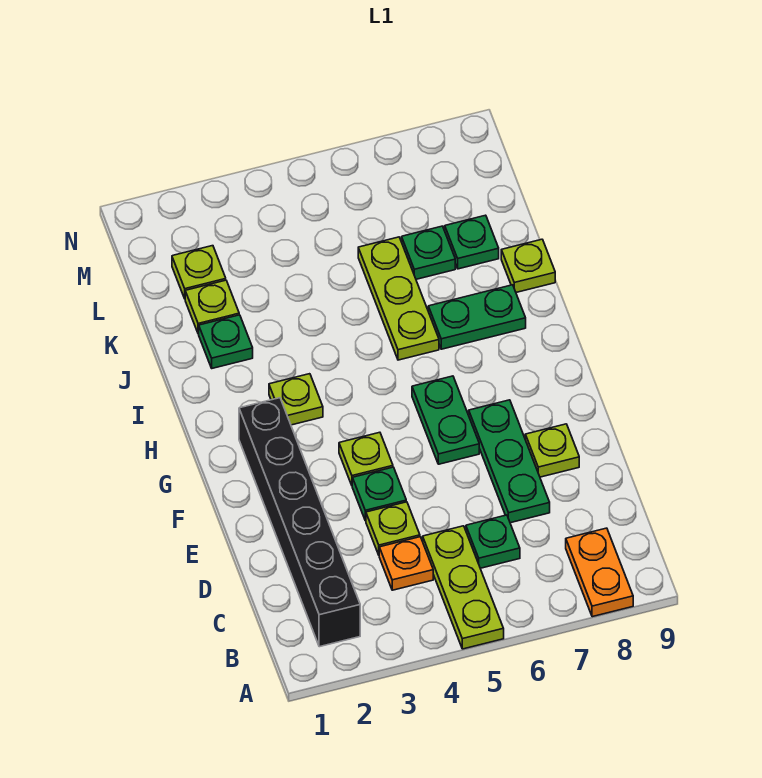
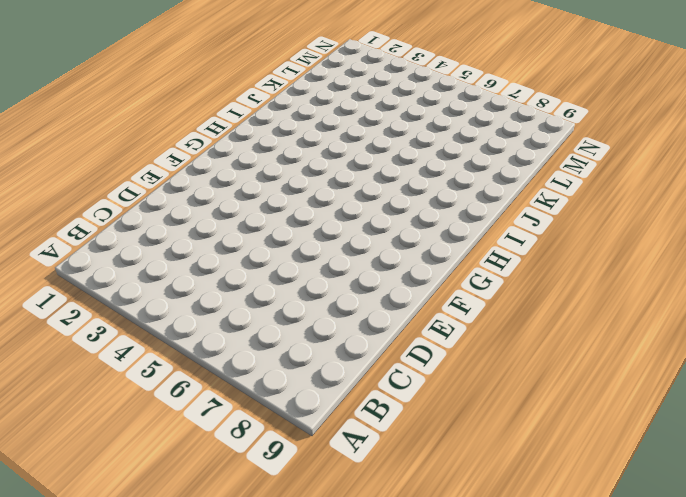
none -> lime 1x3 plate [423,526,504,649]
none -> orange 1x2 plate [566,528,633,617]
none -> black 1x6 brick [239,398,360,647]

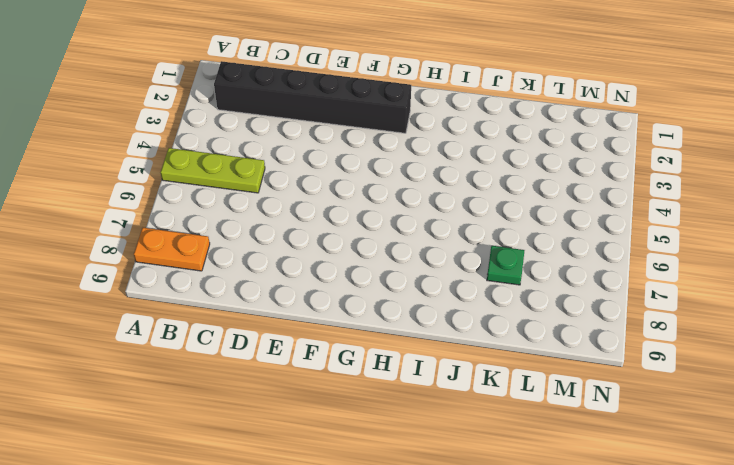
none -> orange 1x1 plate [379,537,433,590]
none -> green 1x1 plate [466,515,520,568]
none -> lime 1x1 plate [366,502,420,555]

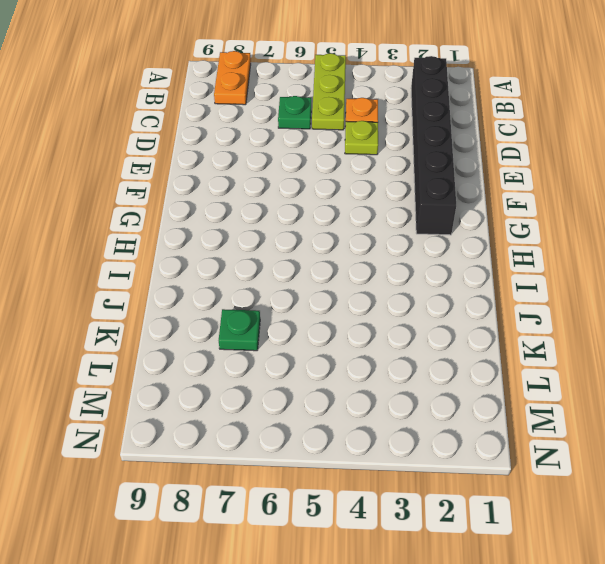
none -> green 1x3 plate [469,400,550,523]
none -> green 1x1 plate [352,467,406,521]
none -> lime 1x1 plate [525,424,579,477]

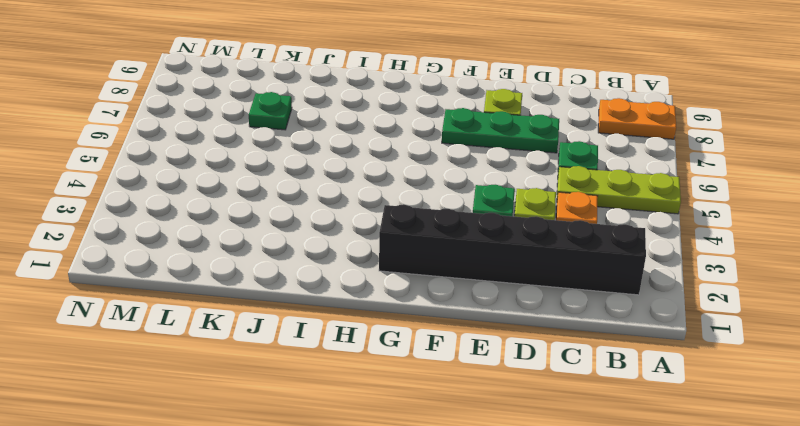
none -> lime 1x1 plate [339,432,393,485]
none -> green 1x2 plate [412,376,479,464]
none -> lime 1x1 plate [269,374,323,425]

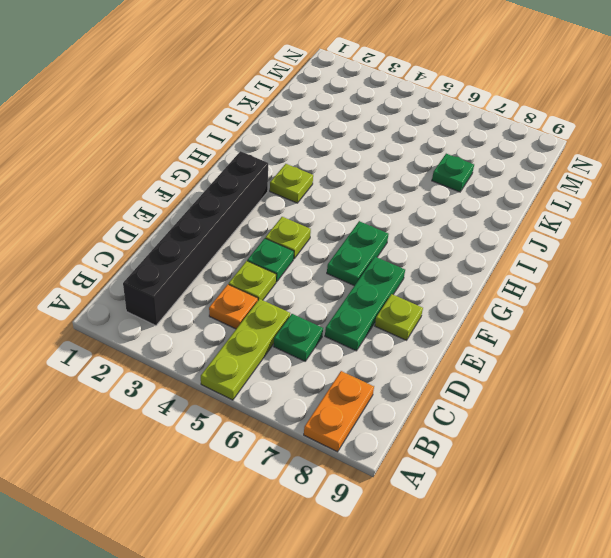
none -> lime 1x3 plate [358,237,439,360]
none -> green 1x2 plate [428,285,526,349]
none -> green 1x1 plate [199,315,253,368]

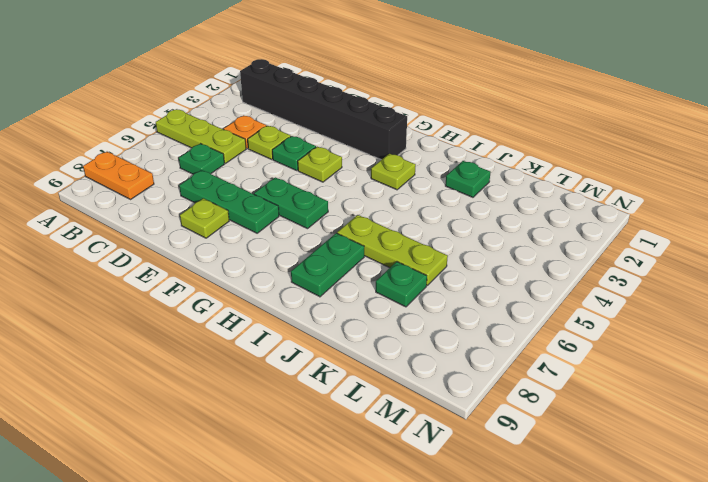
none -> lime 1x1 plate [501,239,555,292]
none -> lime 1x1 plate [185,280,239,334]
none -> green 1x1 plate [445,215,499,269]

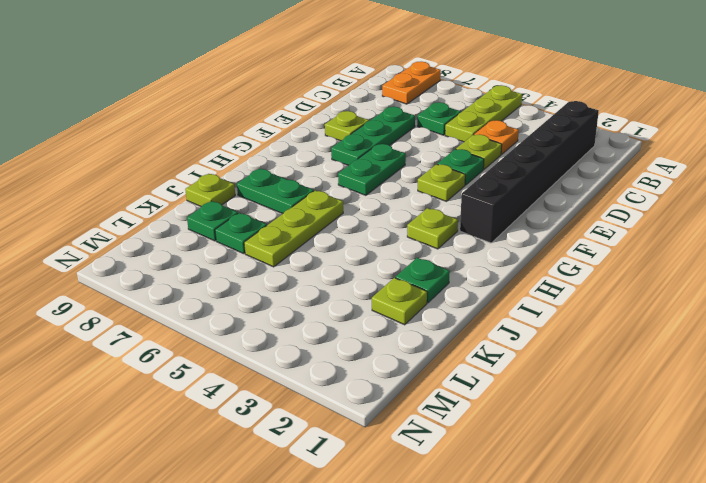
none -> lime 1x1 plate [172,246,226,299]

